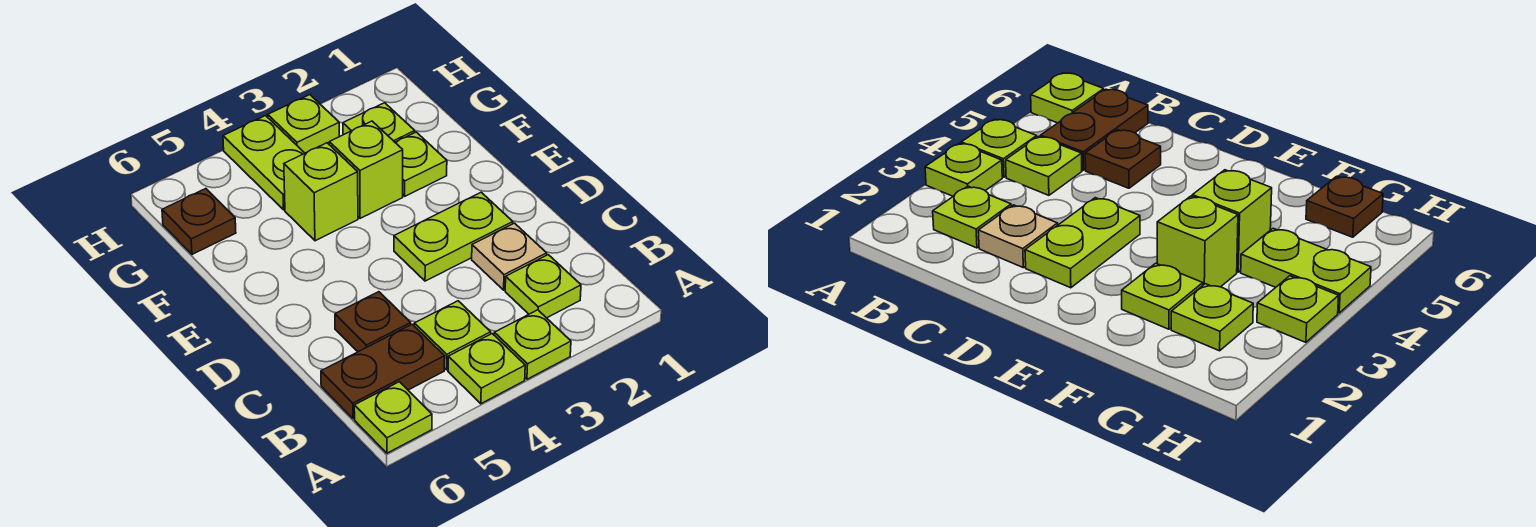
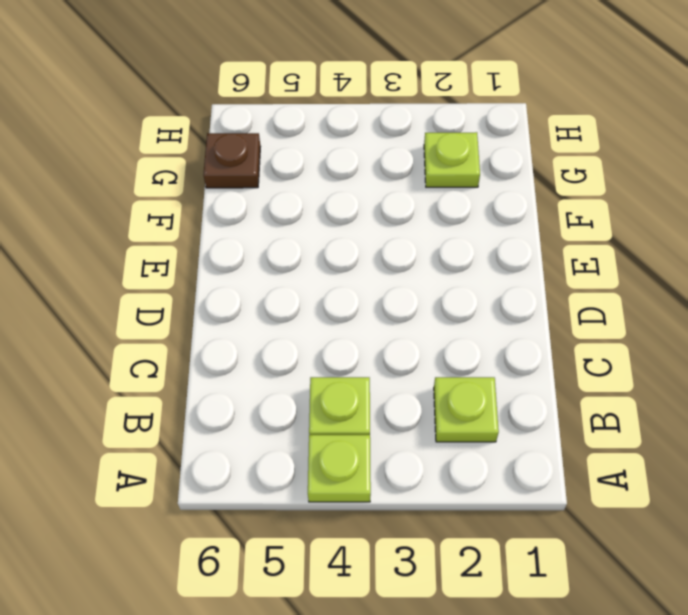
none -> lime 1x1 plate [494,310,571,379]
none -> lime 1x1 plate [354,382,432,453]
none -> brown 1x2 plate [321,324,445,419]

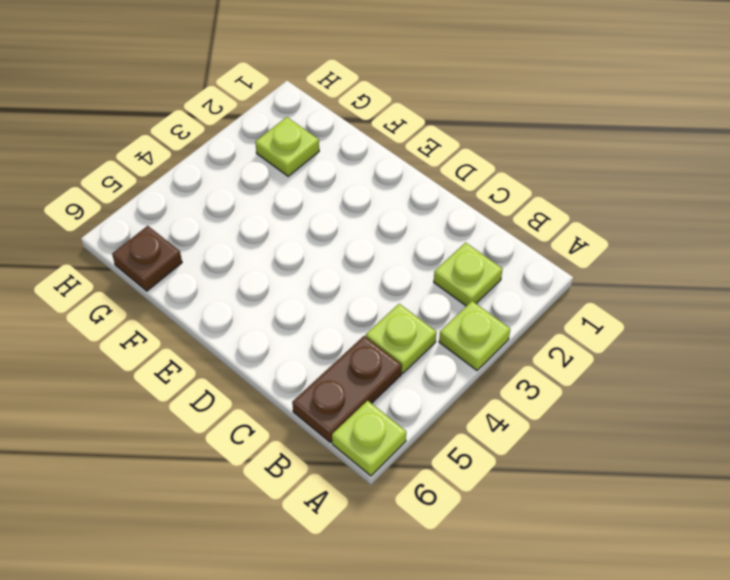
none -> lime 1x1 plate [448,334,525,404]
none -> tan 1x1 plate [472,223,547,290]
none -> brown 1x1 plate [335,292,411,352]

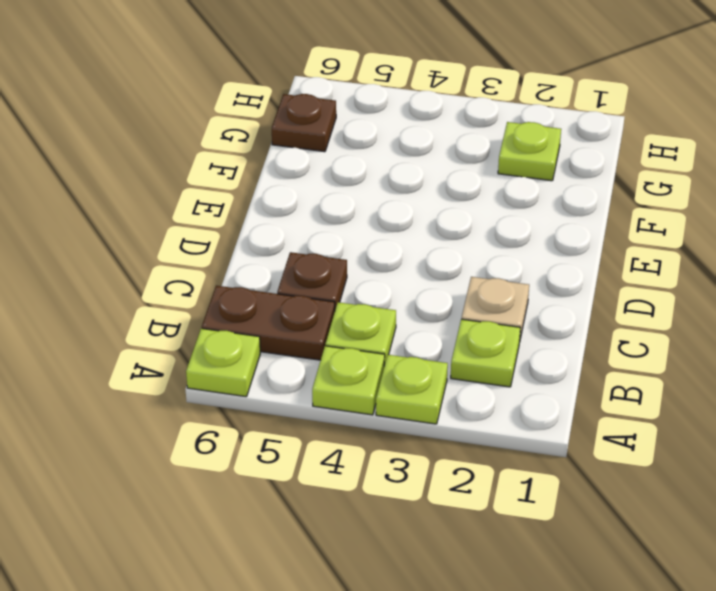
none -> lime 1x2 plate [394,192,513,281]
none -> lime 1x1 plate [395,132,447,196]
none -> lime 1x1 brick [329,121,403,218]

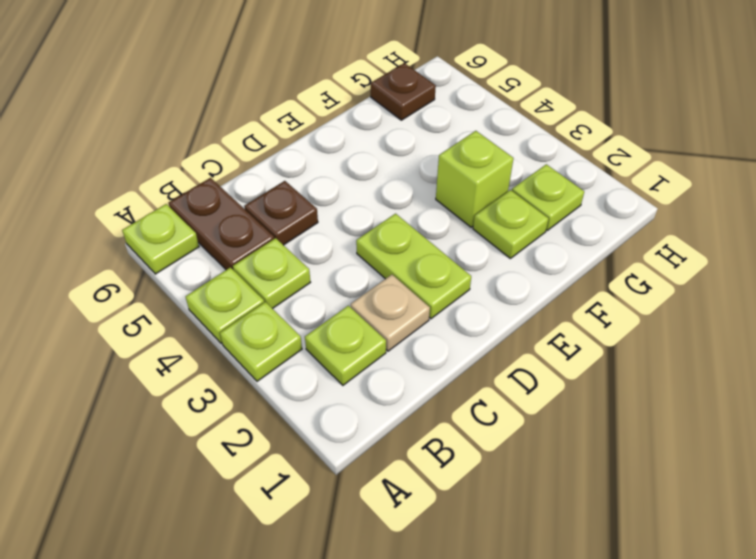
none -> lime 1x1 brick [284,143,358,241]
none -> lime 1x2 plate [223,116,305,210]
none -> lime 1x1 plate [268,95,339,153]

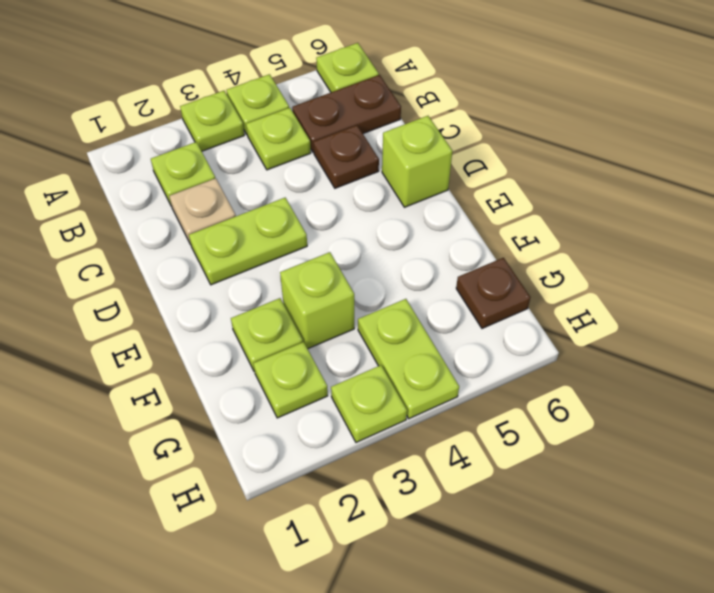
lime 1x1 brick [382,116,452,207] -> lime 1x1 brick moved to [284,143,358,241]

